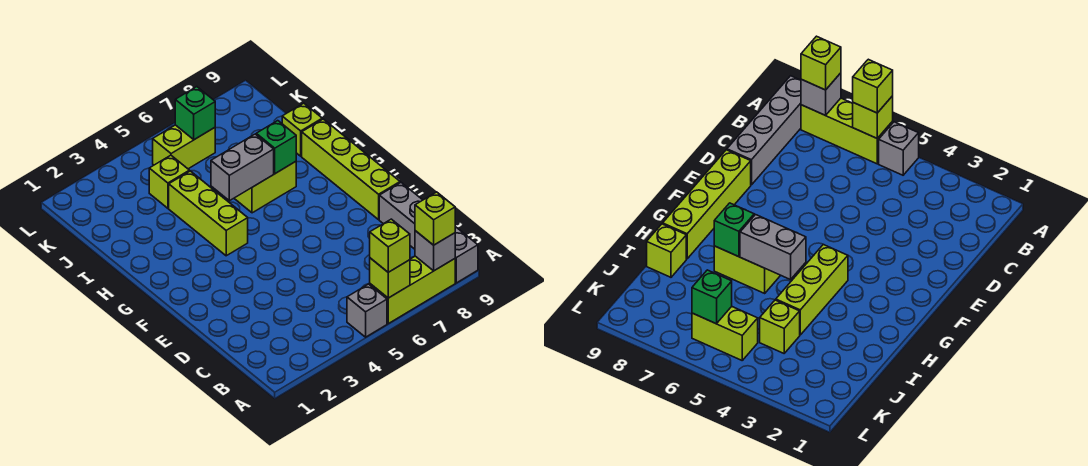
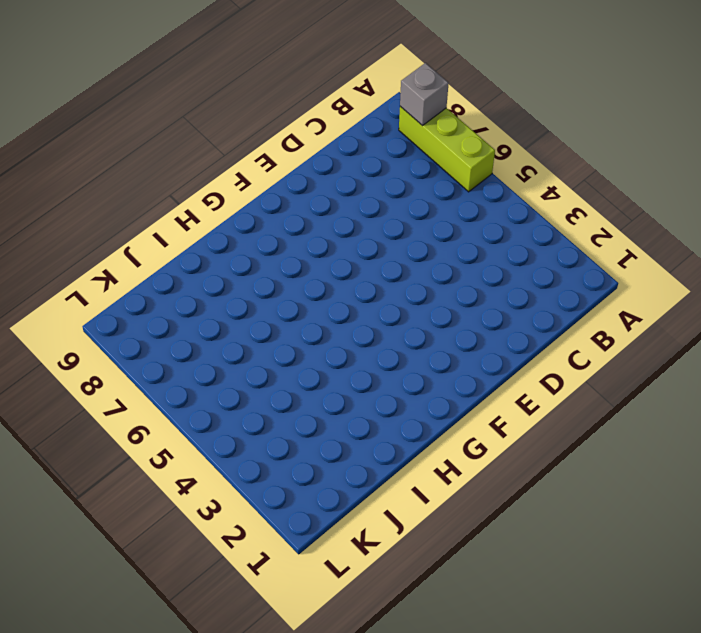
none -> grey 1x1 brick [347,284,387,337]
none -> grey 1x4 brick [379,183,478,283]
none -> lime 1x4 brick [302,119,400,220]

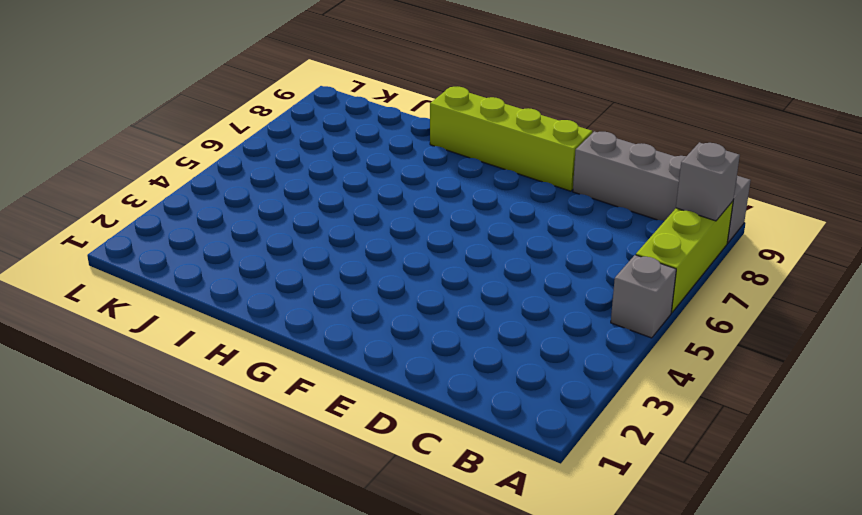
none -> lime 1x3 brick [169,171,248,256]
none -> lime 1x2 brick [234,162,296,213]
none -> lime 1x1 brick [282,103,322,156]

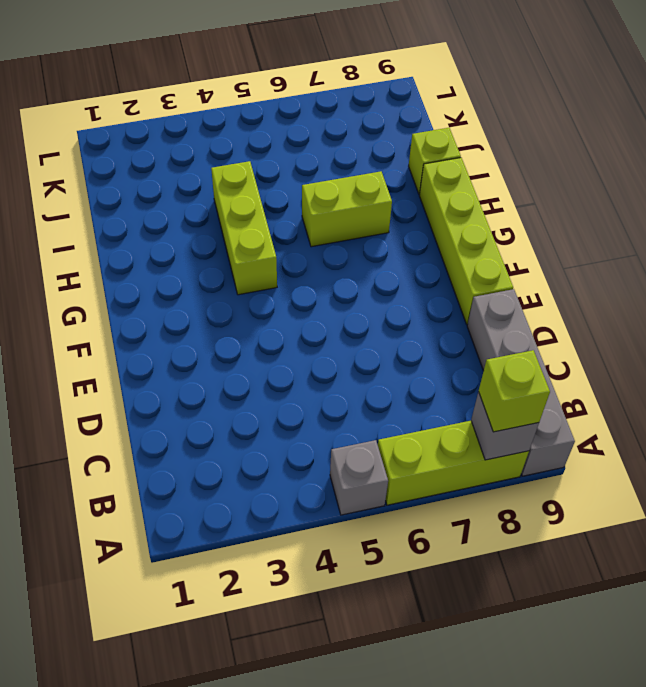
none -> lime 1x1 brick [149,155,189,208]
none -> lime 1x2 brick [153,125,215,169]
none -> lime 1x1 brick [370,258,410,298]

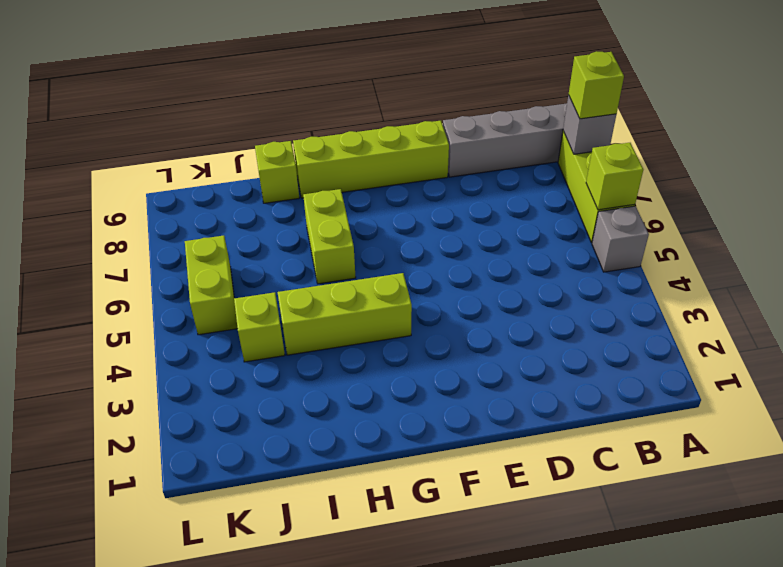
none -> grey 1x2 brick [211,134,274,201]
none -> green 1x1 brick [256,121,296,174]
none -> green 1x1 brick [175,87,215,140]

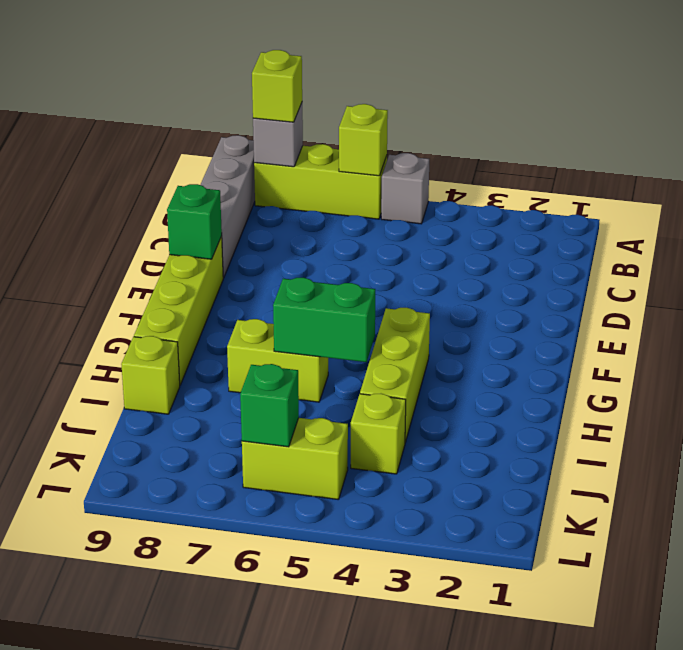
green 1x1 brick [167,184,222,259] -> green 1x1 brick moved to [256,121,296,174]
green 1x2 brick [273,278,375,362] -> grey 1x2 brick [211,134,274,201]
none -> lime 1x1 brick [370,219,410,272]

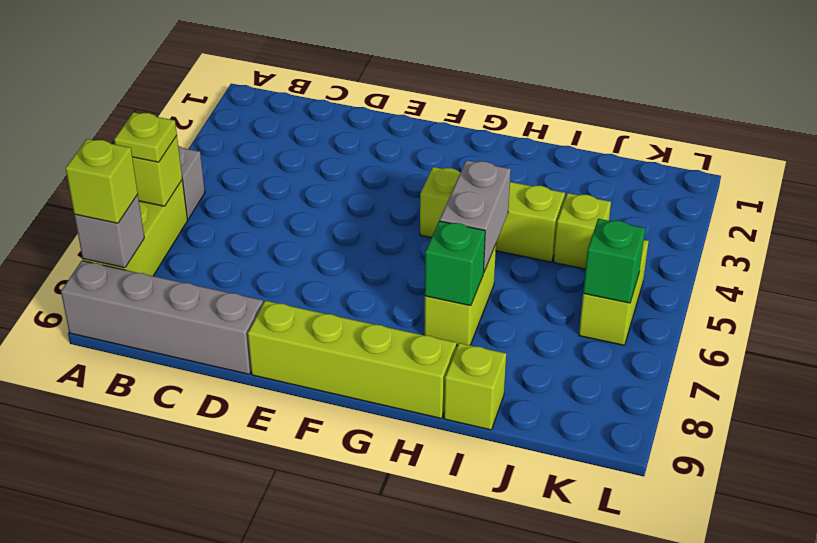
lime 1x1 plate [114,112,177,162] -> lime 1x1 brick [370,219,410,272]

